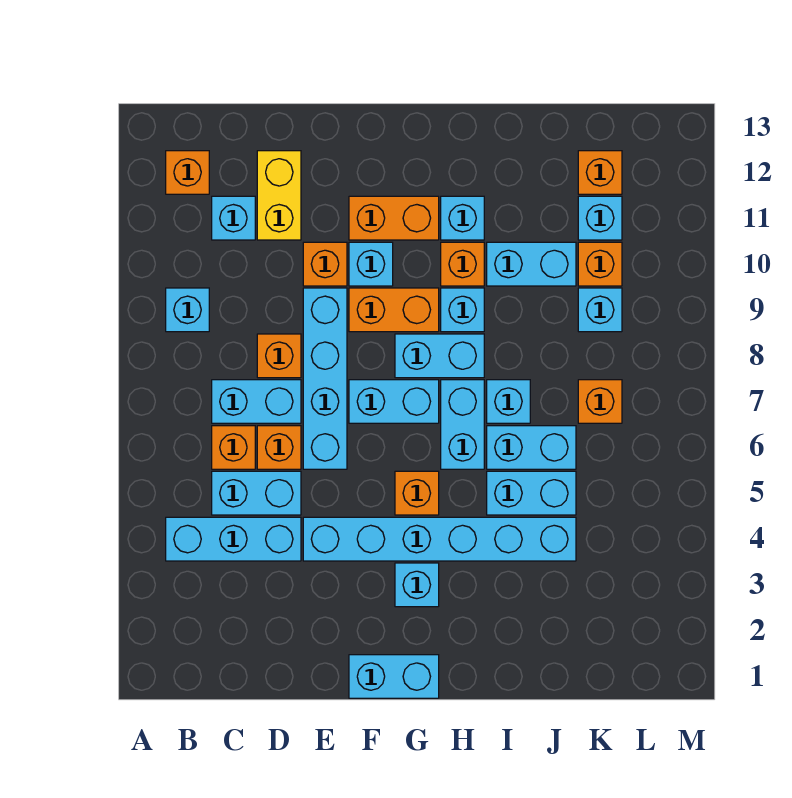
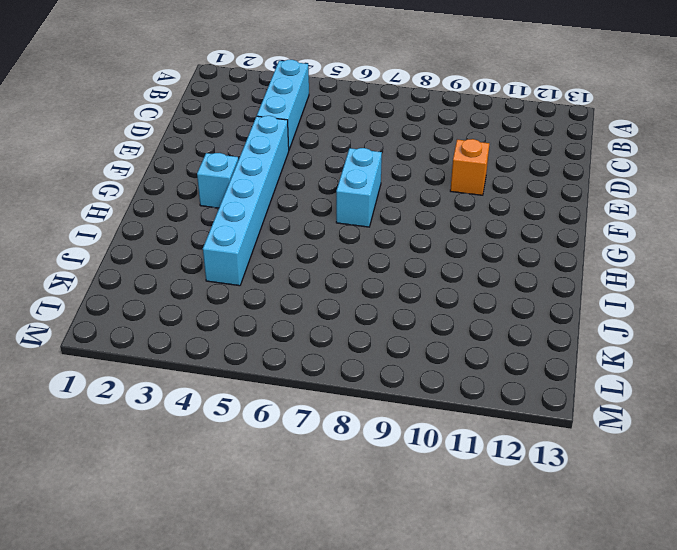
none -> cyan 1x1 brick [166,288,209,332]
none -> orange 1x1 brick [166,151,209,194]
none -> cyan 1x2 brick [212,471,301,515]
none -> orange 1x1 brick [212,426,255,469]

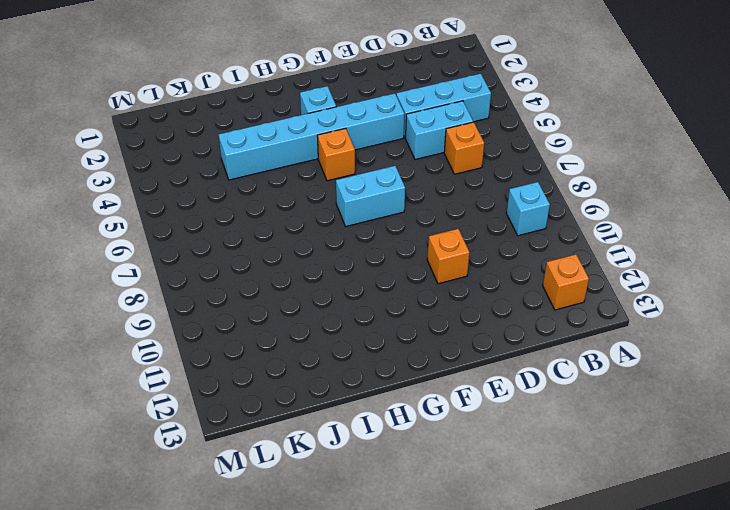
none -> cyan 1x2 brick [212,380,301,423]
none -> cyan 1x1 brick [212,196,255,240]
none -> orange 1x1 brick [257,426,301,469]
none -> orange 1x1 brick [257,334,301,378]

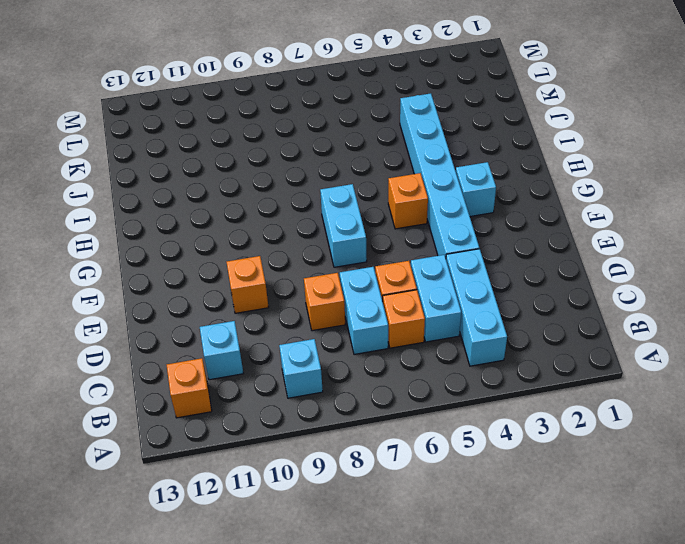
none -> yellow 1x2 brick [257,151,301,240]
none -> cyan 1x4 brick [303,288,347,469]
none -> cyan 1x2 brick [349,655,439,698]
none -> orange 1x2 brick [349,288,439,332]

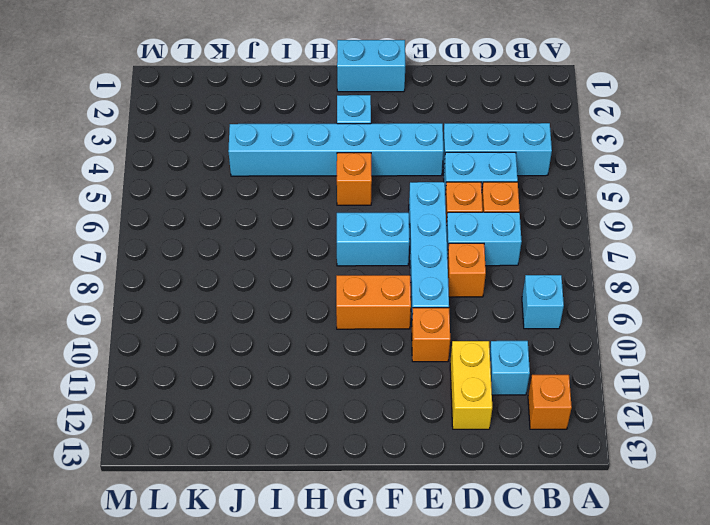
none -> cyan 1x1 brick [349,242,393,286]
none -> orange 1x2 brick [349,196,439,240]
none -> cyan 1x2 brick [395,334,484,378]
none -> cyan 1x2 brick [441,380,484,469]

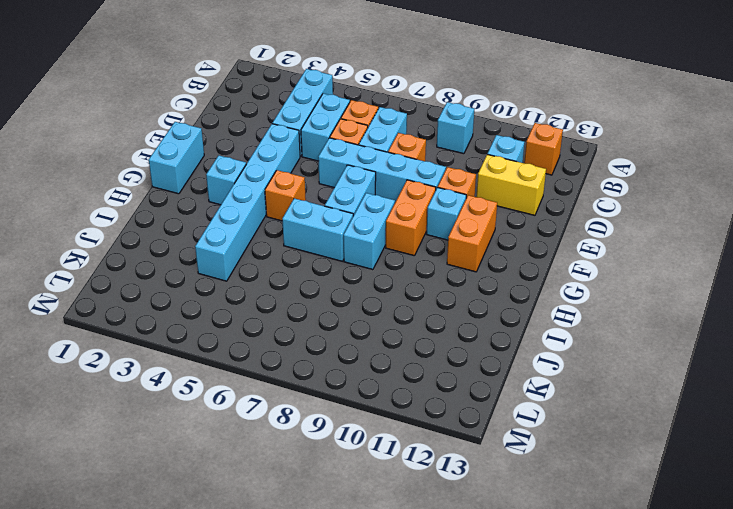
none -> cyan 1x1 brick [441,288,484,332]
none -> orange 1x1 brick [441,242,484,286]
none -> cyan 1x1 brick [441,196,484,240]
none -> cyan 1x2 brick [487,471,576,515]

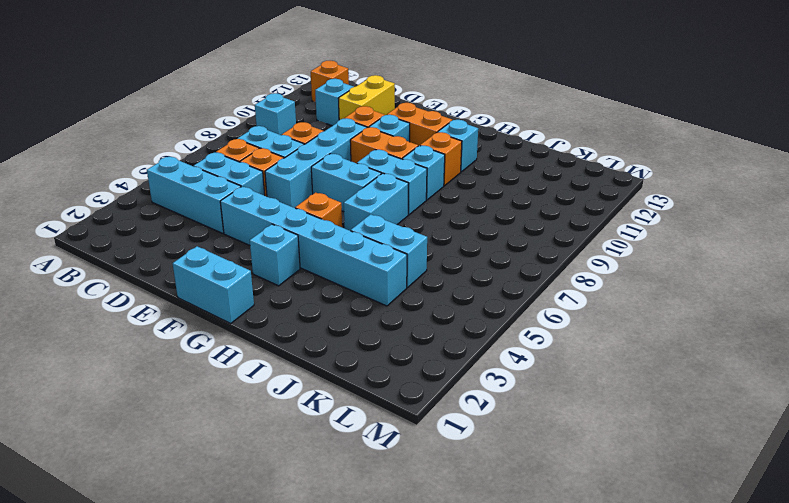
none -> cyan 1x2 brick [487,426,576,469]
none -> cyan 1x1 brick [487,380,530,423]
none -> cyan 1x2 brick [487,242,576,286]
none -> orange 1x1 brick [578,380,622,423]

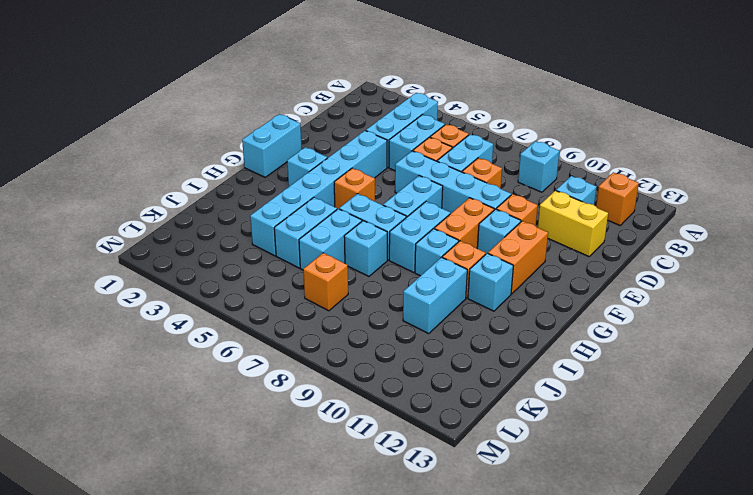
none -> cyan 1x1 brick [578,288,622,332]
none -> orange 1x1 brick [578,242,622,286]
none -> cyan 1x1 brick [578,196,622,240]
none -> orange 1x1 brick [578,151,622,194]

